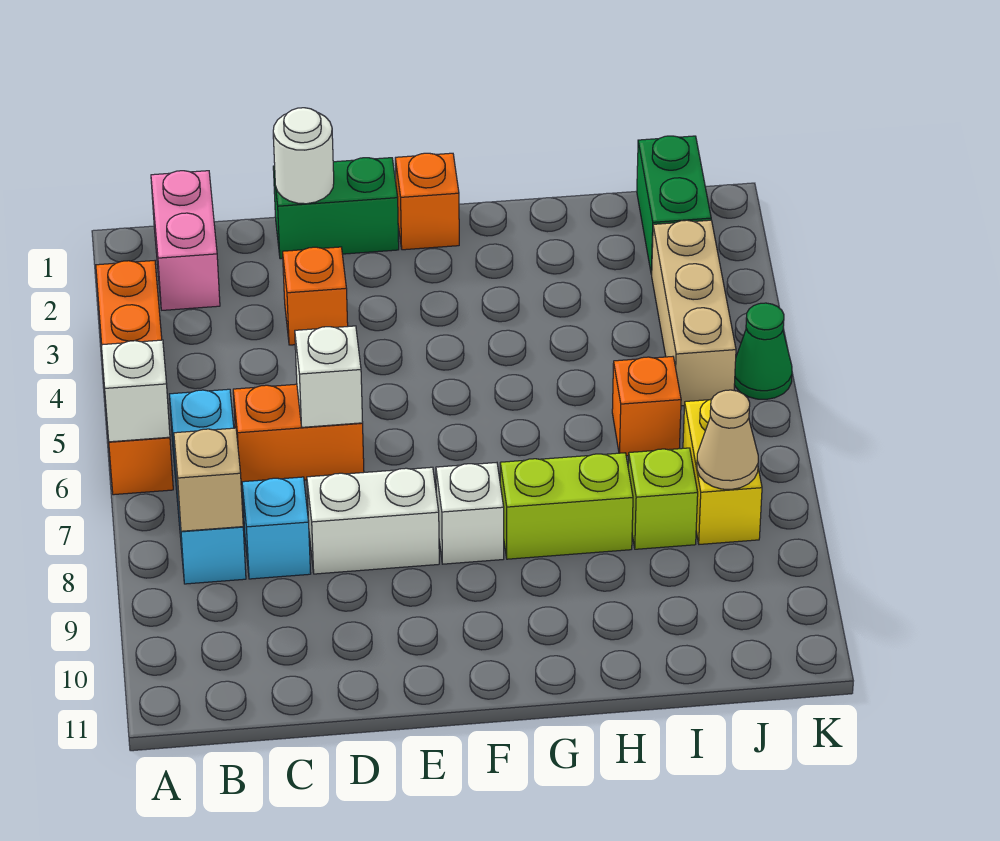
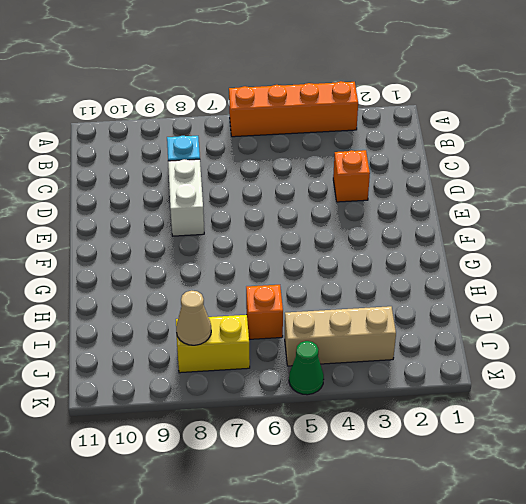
none -> pink 1x2 brick [151,171,220,310]
none -> cyan 1x3 brick [169,389,246,584]
none -> orange 1x2 brick [233,384,364,485]

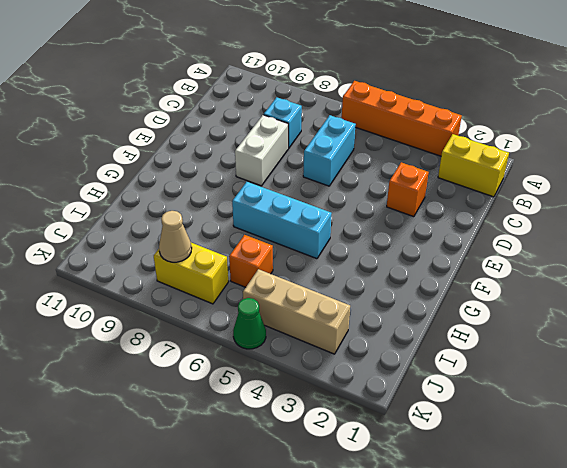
yellow 1x2 brick [438,134,509,197] -> pink 1x2 brick [151,171,220,310]
cyan 1x2 brick [303,115,356,186] -> orange 1x2 brick [233,384,364,485]
cyan 1x3 brick [232,182,332,259] -> cyan 1x3 brick moved to [169,389,246,584]
none -> green 1x2 brick [273,158,399,259]
none -> orange 1x1 brick [395,153,459,250]
none -> white 1x1 brick [436,463,504,564]

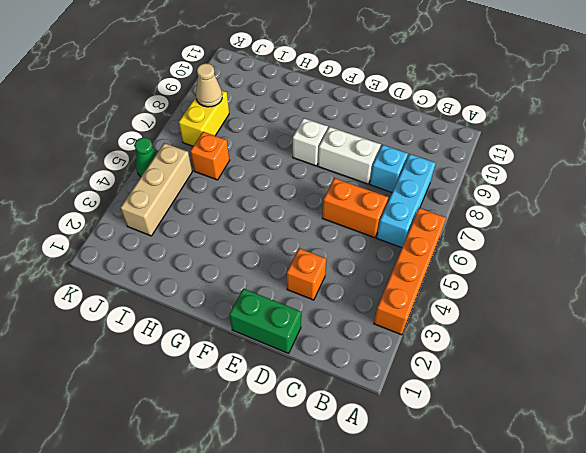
none -> pink 1x2 brick [151,171,220,310]
none -> orange 1x1 brick [395,153,459,250]
none -> lime 1x2 brick [500,453,633,559]

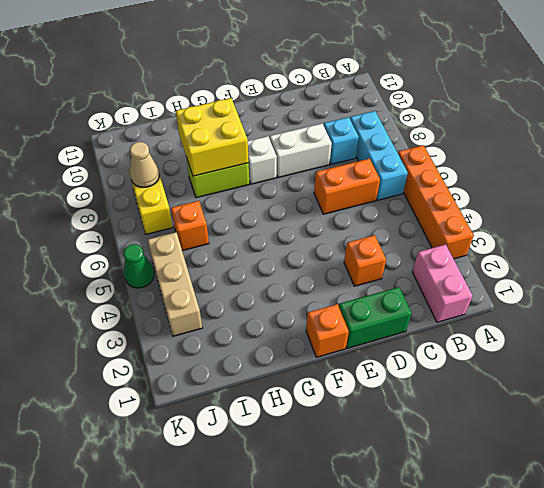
yellow 2x2 brick [176,98,249,176] -> none
none -> lime 1x1 brick [628,448,698,549]
none -> green 1x2 brick [637,136,711,274]
none -> white 1x1 brick [101,340,170,442]

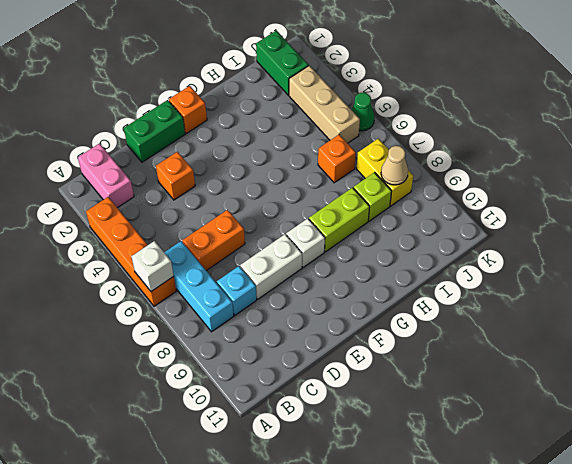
none -> tan 1x1 brick [174,428,243,531]
none -> white 1x1 round brick [273,108,334,204]
none -> white 1x1 brick [295,326,363,427]

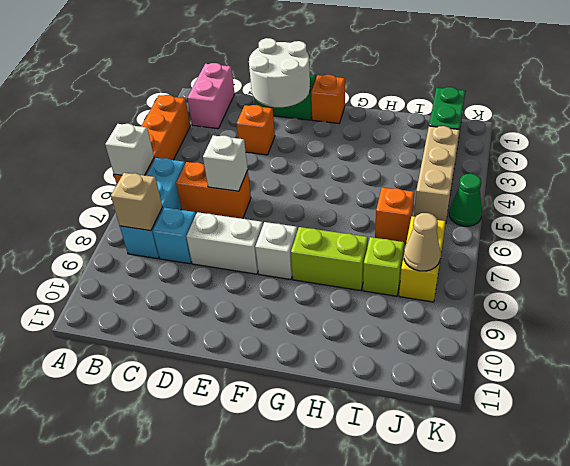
white 2x2 round brick [249,38,310,107] -> white 1x1 round brick [273,108,334,204]

